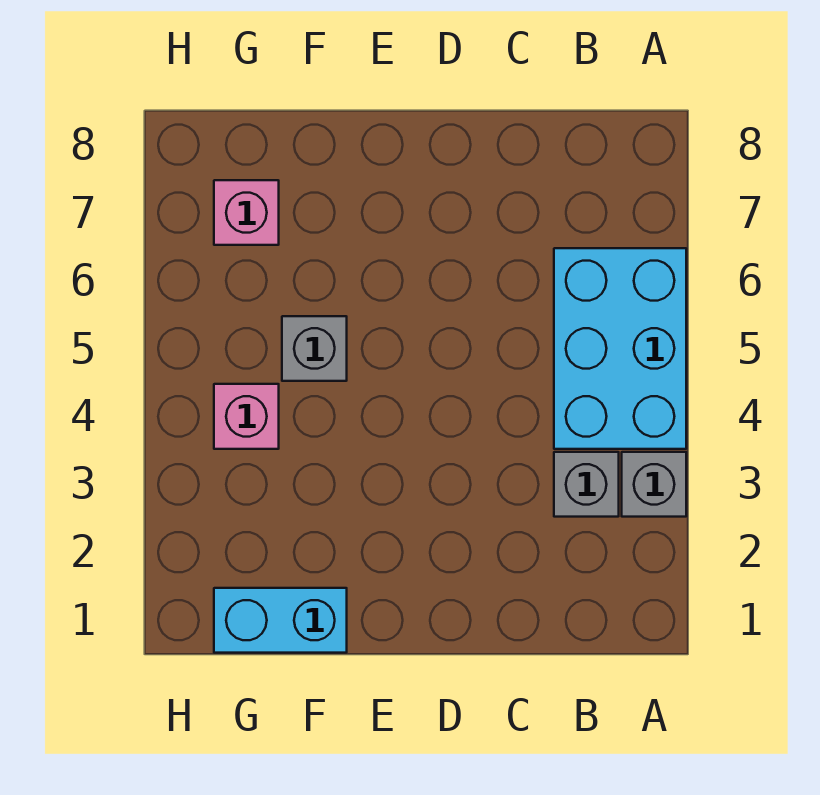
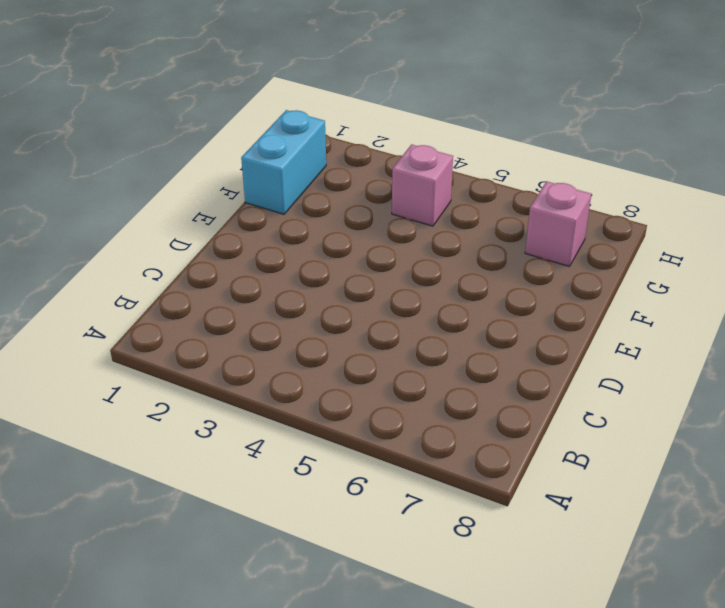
none -> grey 1x1 brick [622,452,686,517]
none -> cyan 2x3 brick [554,248,686,449]

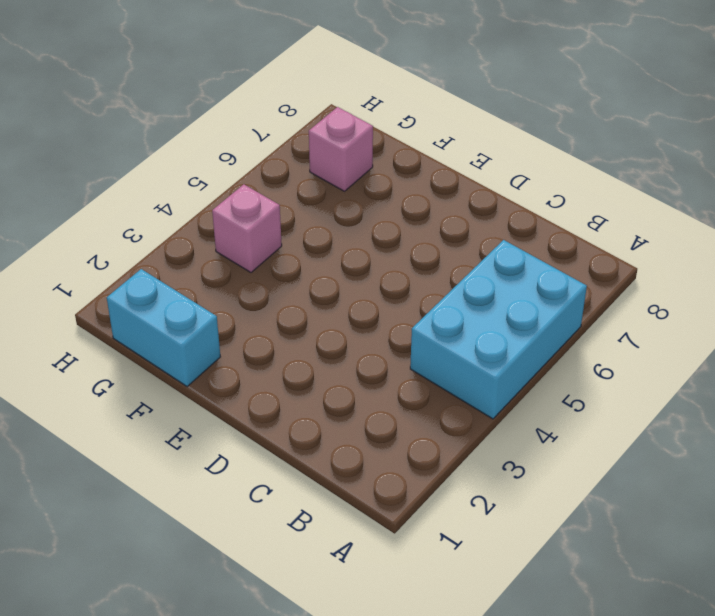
none -> grey 1x1 brick [622,452,686,517]
none -> grey 1x1 brick [554,452,619,517]

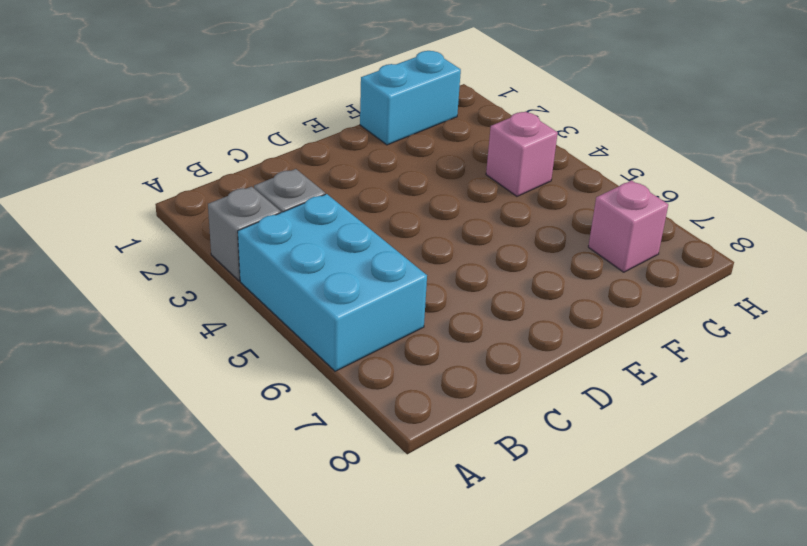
none -> grey 1x1 brick [282,316,347,381]

